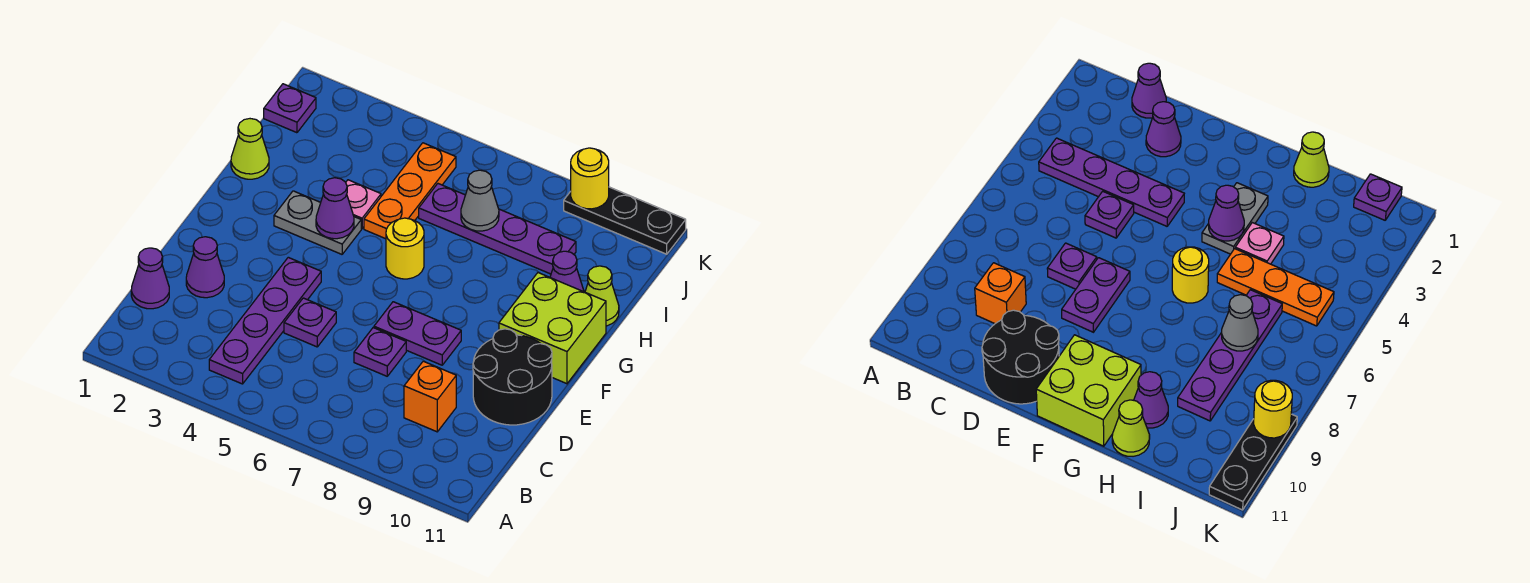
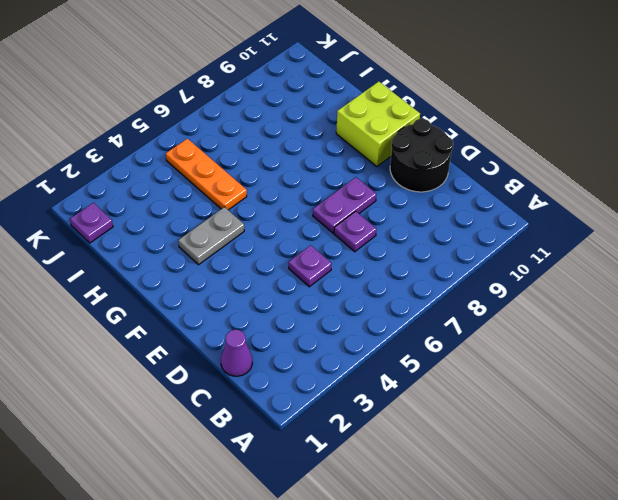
none -> purple 1x4 plate [209,257,321,384]
none -> orange 1x1 brick [404,361,456,432]
none -> purple 1x1 cone [186,237,224,298]

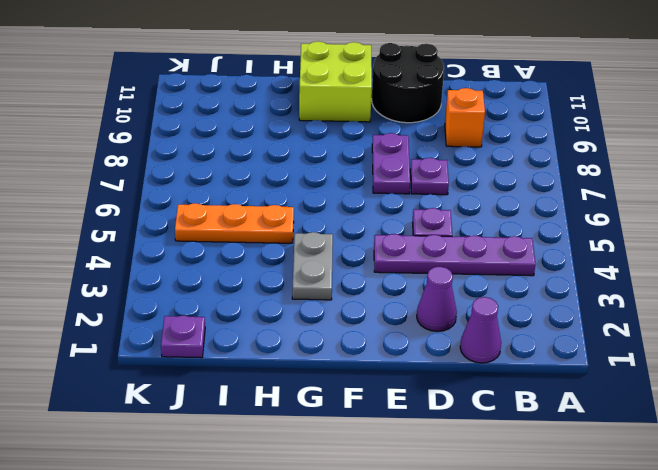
none -> yellow 1x1 round brick [386,218,424,279]
none -> lime 1x1 cone [231,119,269,179]
none -> pink 1x1 plate [346,180,381,229]

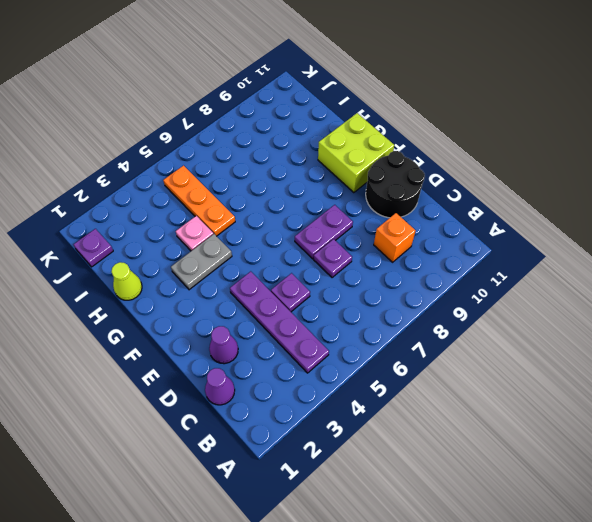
none -> yellow 1x1 round brick [386,218,424,279]
none -> purple 1x1 cone [550,251,584,292]
none -> lime 1x1 cone [585,266,619,326]

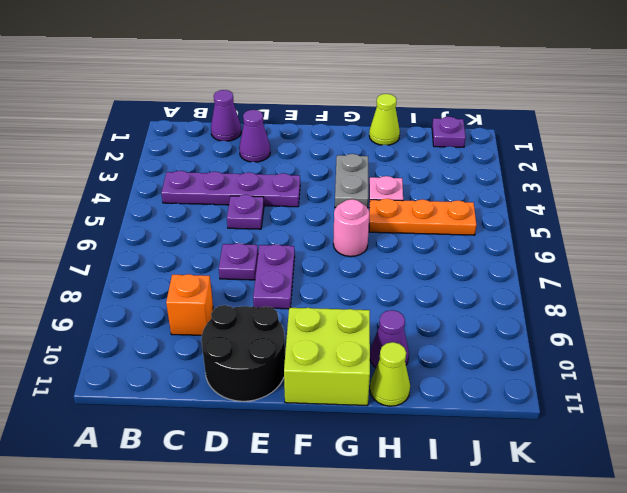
pink 1x1 round brick [333,199,369,257] -> yellow 1x1 round brick [386,218,424,279]
none -> purple 1x4 plate [419,184,576,274]
none -> black 1x3 plate [564,187,686,254]
none -> purple 1x1 cone [316,178,354,239]

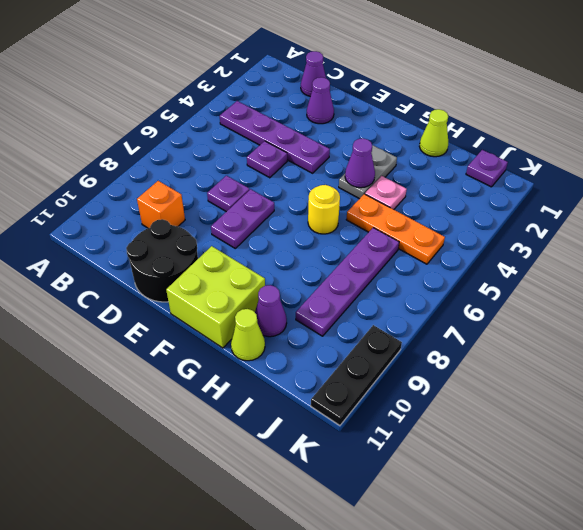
none -> grey 1x1 cone [461,170,499,231]
none -> yellow 1x1 round brick [571,148,609,209]

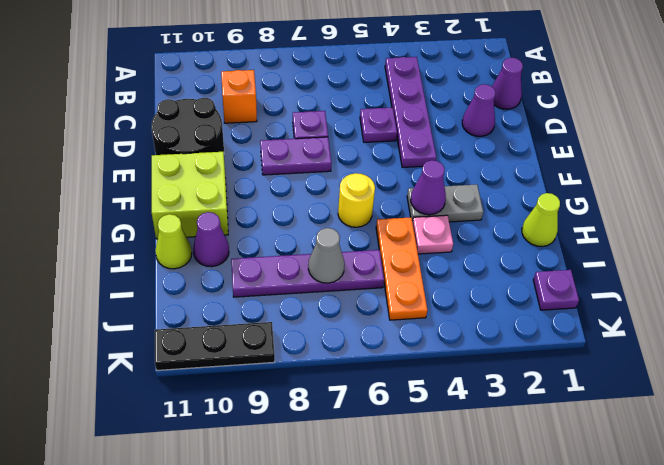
none -> yellow 1x1 round brick [571,148,609,209]

